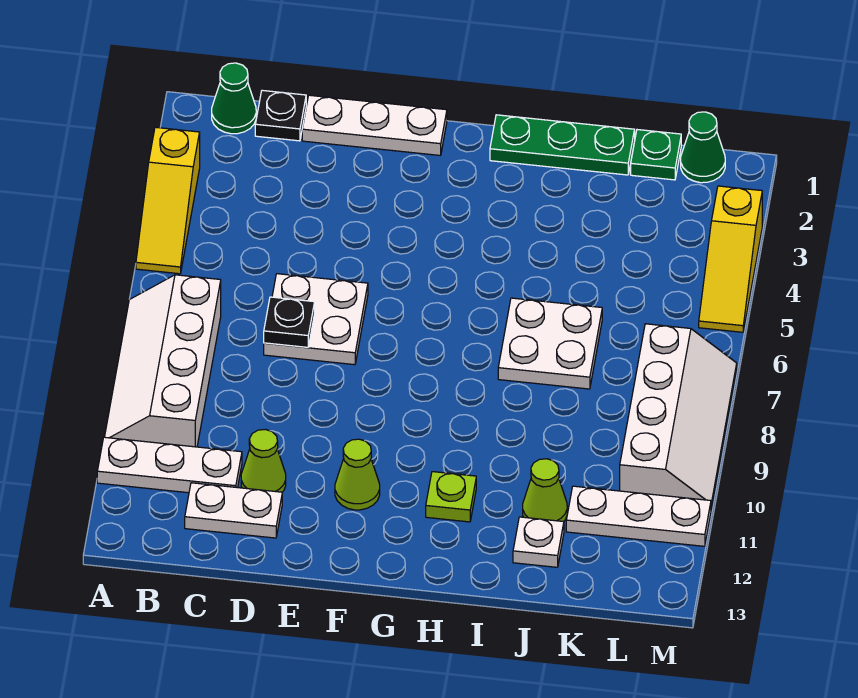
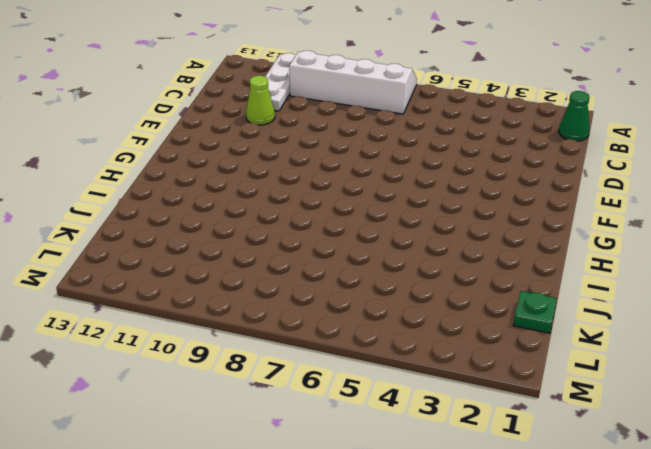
none -> yellow 1x3 slope [136,127,200,274]
none -> black 1x1 plate [255,90,306,141]
none -> white 1x2 plate [185,483,282,538]

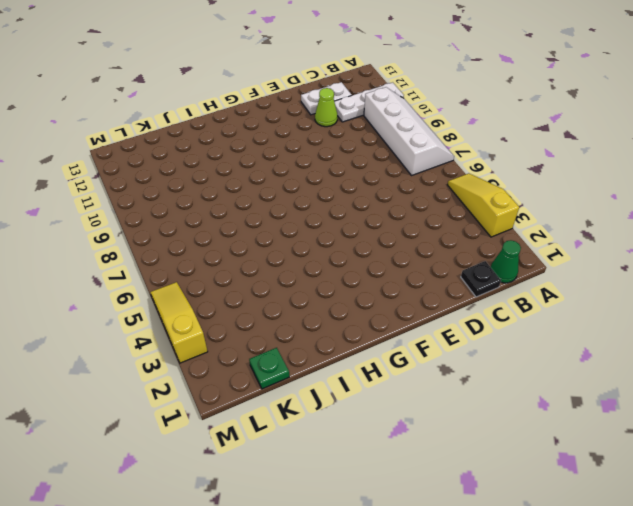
none -> white 1x3 plate [302,95,447,155]
none -> white 2x2 plate [264,274,368,365]
none -> lime 1x1 cone [335,439,380,510]

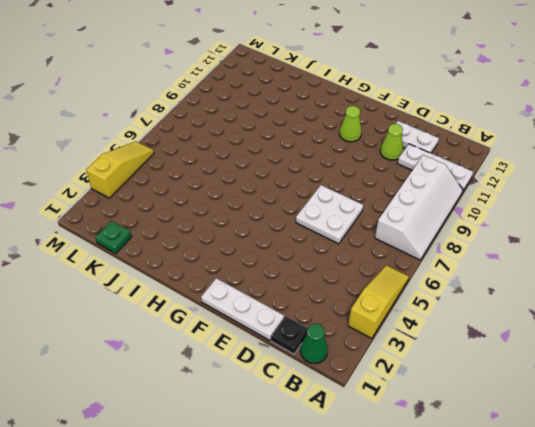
none -> green 1x3 plate [490,115,635,175]
none -> lime 1x1 plate [426,472,476,522]
none -> white 2x2 plate [498,298,602,389]

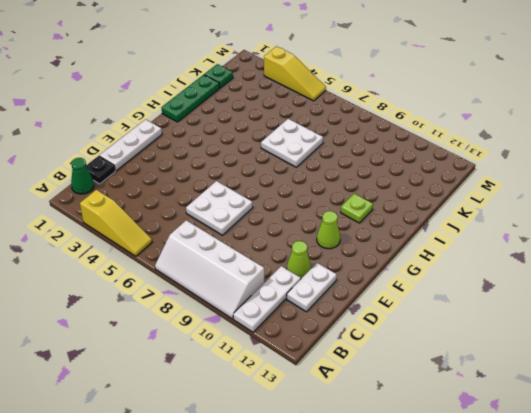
none -> lime 1x1 cone [523,459,567,522]
none -> white 1x1 plate [513,517,564,567]
none -> white 1x3 plate [566,486,711,546]

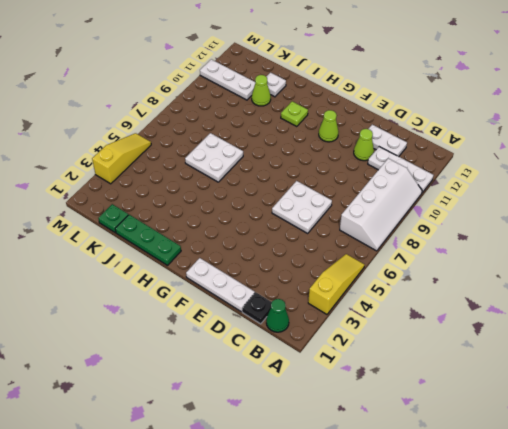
none -> green 1x1 cone [681,112,725,183]
none -> white 2x4 slope [620,324,737,509]
none -> black 1x1 plate [264,297,315,347]

